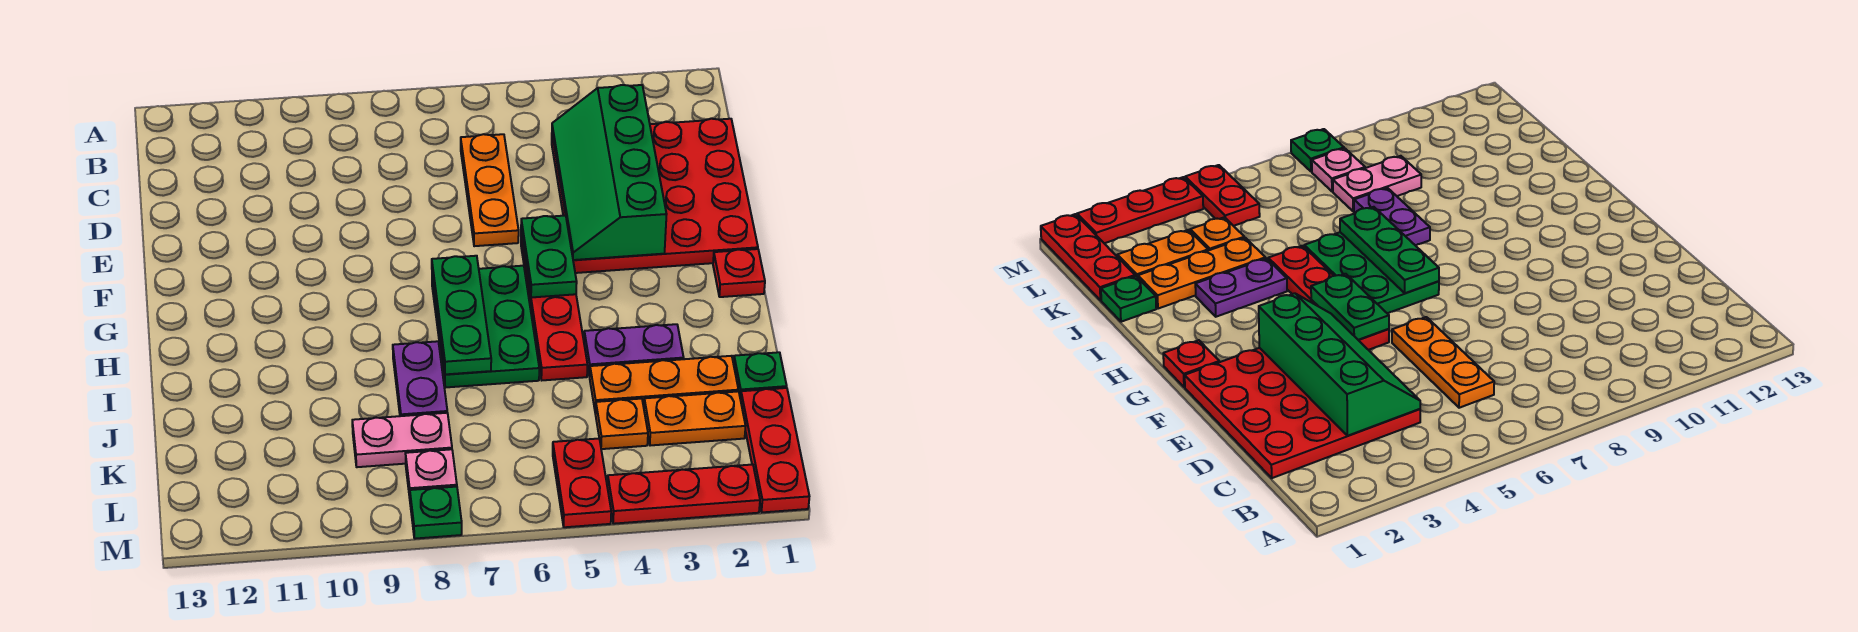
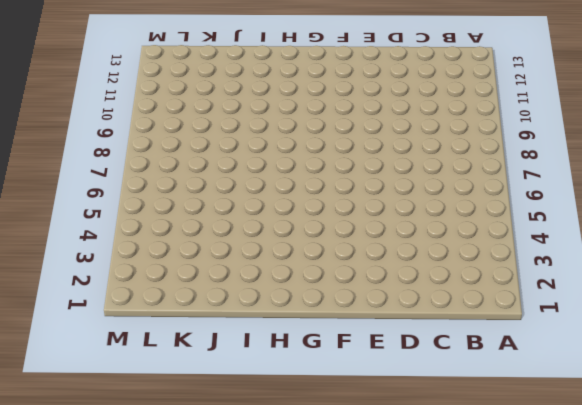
none -> red 4x4 plate [552,119,758,273]
none -> orange 1x3 plate [461,134,519,246]
none -> red 1x4 plate [521,235,587,380]

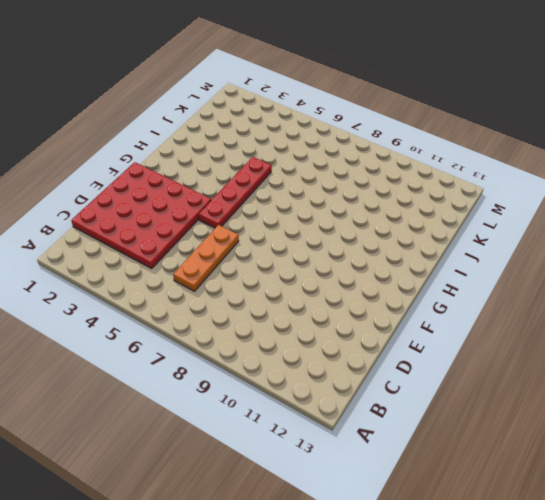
none -> red 1x1 plate [713,249,765,297]
none -> green 2x3 plate [432,266,539,388]
none -> purple 1x2 plate [584,324,684,377]

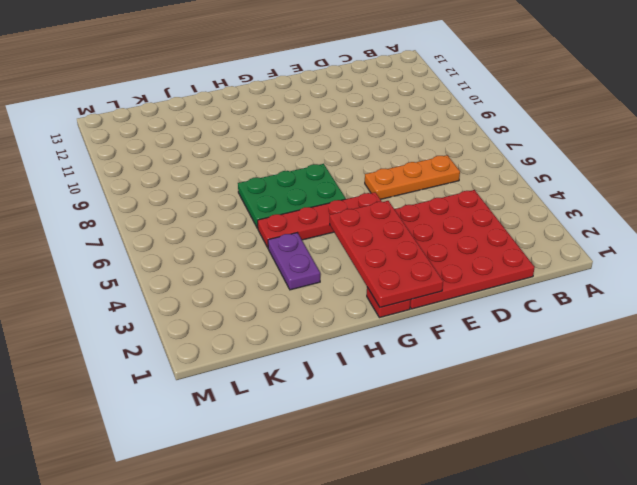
red 2x4 plate [330,201,443,307] -> green 2x4 slope [552,85,667,260]
none -> purple 1x2 plate [393,341,447,416]
none -> green 1x1 plate [734,352,787,400]
none -> orange 1x3 plate [590,356,738,412]

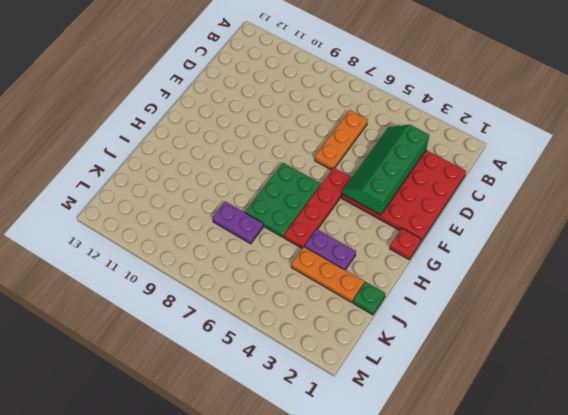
purple 1x2 plate [213,201,263,244] -> purple 1x2 plate turned to [393,341,447,416]
none -> red 1x3 plate [741,388,809,512]
none -> orange 1x2 plate [644,391,746,446]
none -> orange 1x1 plate [595,399,648,449]

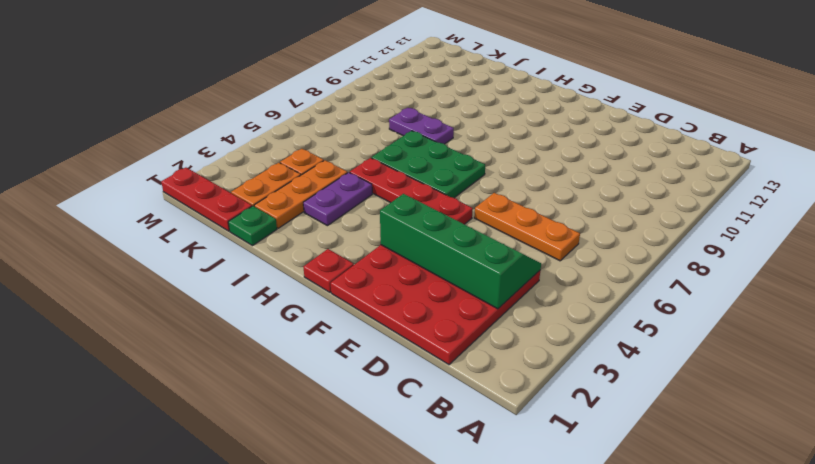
none -> pink 1x2 plate [352,413,452,467]
none -> red 1x2 plate [553,439,611,527]
none -> pink 1x1 plate [405,449,457,498]

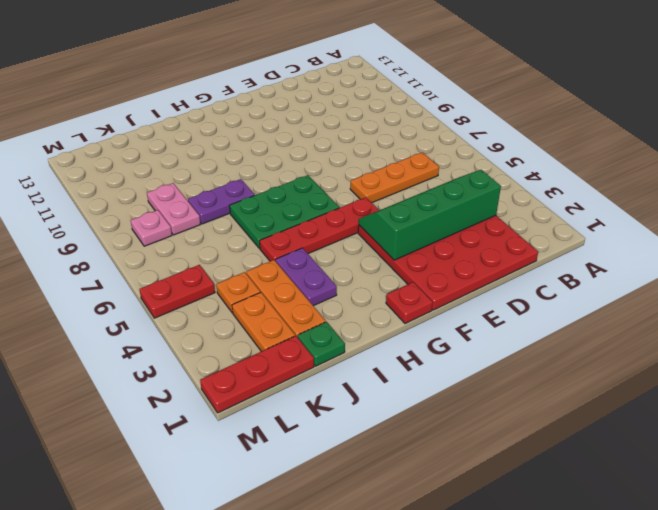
none -> red 1x3 plate [607,465,760,524]
none -> green 1x1 plate [410,487,462,539]
none -> green 1x2 plate [521,215,577,298]

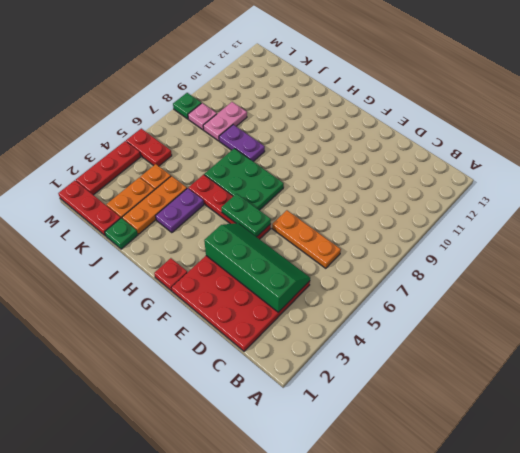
none -> green 1x3 plate [432,256,491,374]

